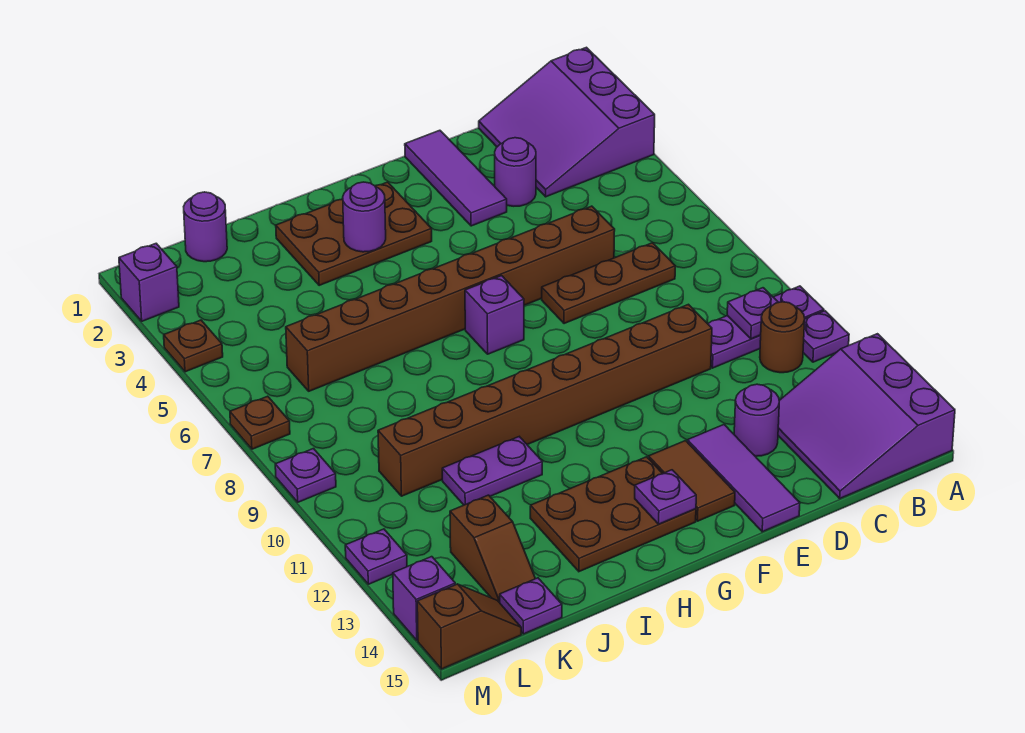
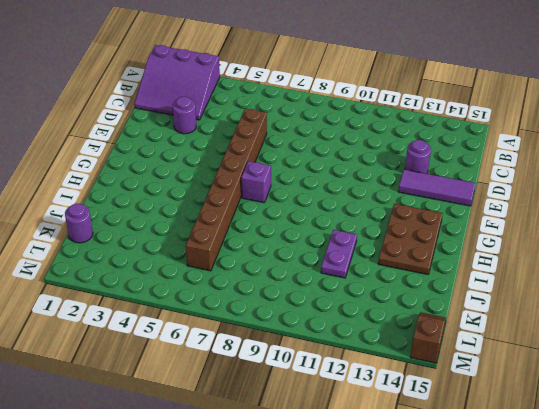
none -> purple 1x3 plate [708,286,824,368]
none -> purple 1x1 plate [803,311,849,362]
none -> purple 3x3 slope [778,334,955,498]
none -> brown 1x1 round brick [760,302,805,373]

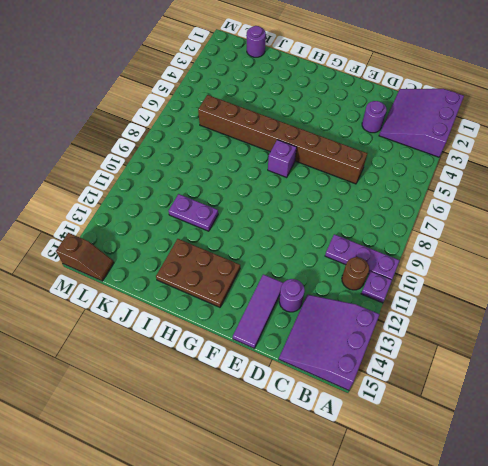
none -> brown 1x3 plate [542,243,675,324]
none -> brown 1x8 brick [378,304,712,496]
none -> purple 1x3 tile [405,130,507,226]
none -> brown 1x2 tile [649,441,735,521]

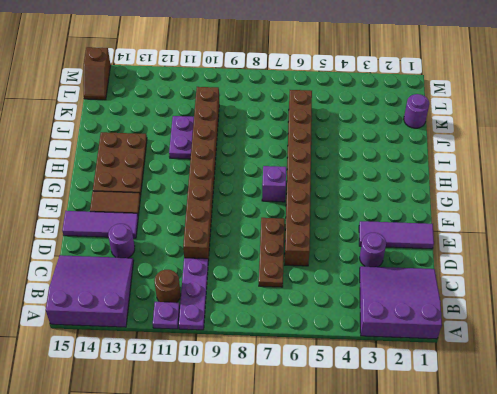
none -> brown 2x3 plate [276,182,432,285]
none -> brown 1x2 slope [450,495,535,603]
none -> purple 1x1 plate [500,578,562,634]
none -> purple 1x1 brick [119,243,179,321]

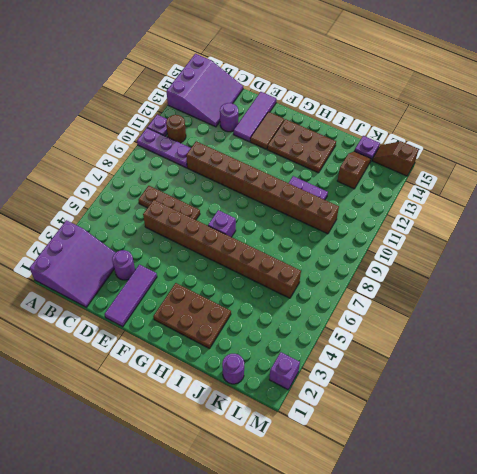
none -> brown 1x1 plate [164,320,223,372]
none -> brown 1x1 plate [230,396,290,449]
none -> purple 1x1 plate [275,449,336,502]
none -> purple 1x1 plate [345,529,407,584]

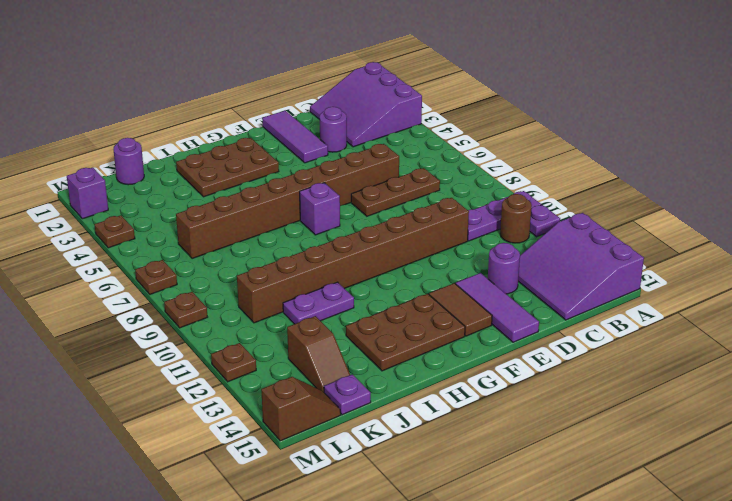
brown 1x1 plate [164,292,207,328] -> purple 1x1 plate [275,449,336,502]
brown 1x1 plate [211,343,256,382] -> purple 1x1 plate [345,529,407,584]
none -> purple 1x1 brick [393,557,455,640]
none -> purple 1x1 plate [727,288,778,339]
none -> purple 1x1 plate [635,470,696,524]
none -> purple 1x1 round brick [343,182,386,252]

